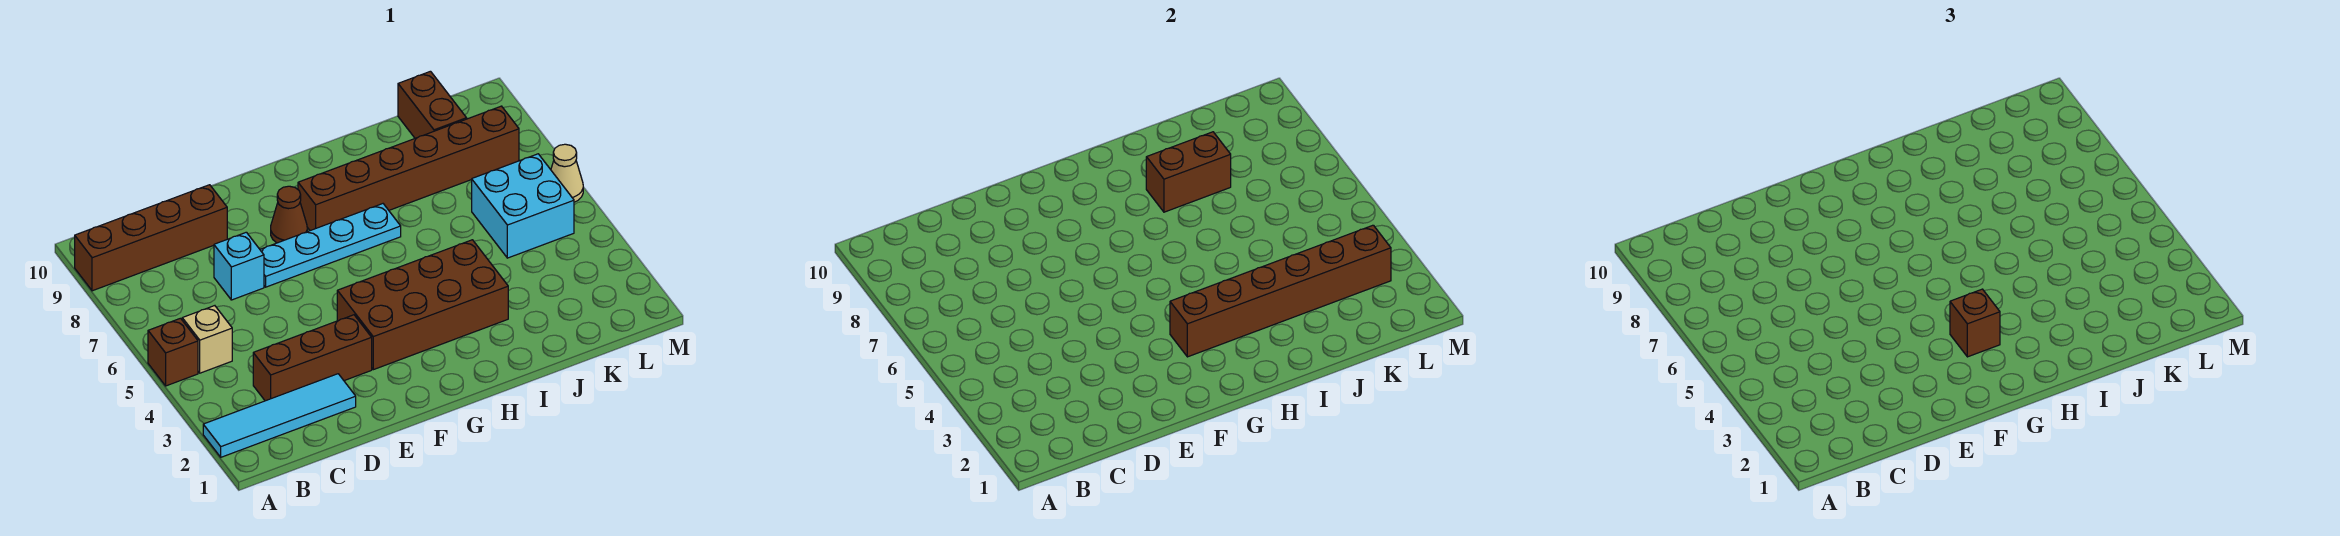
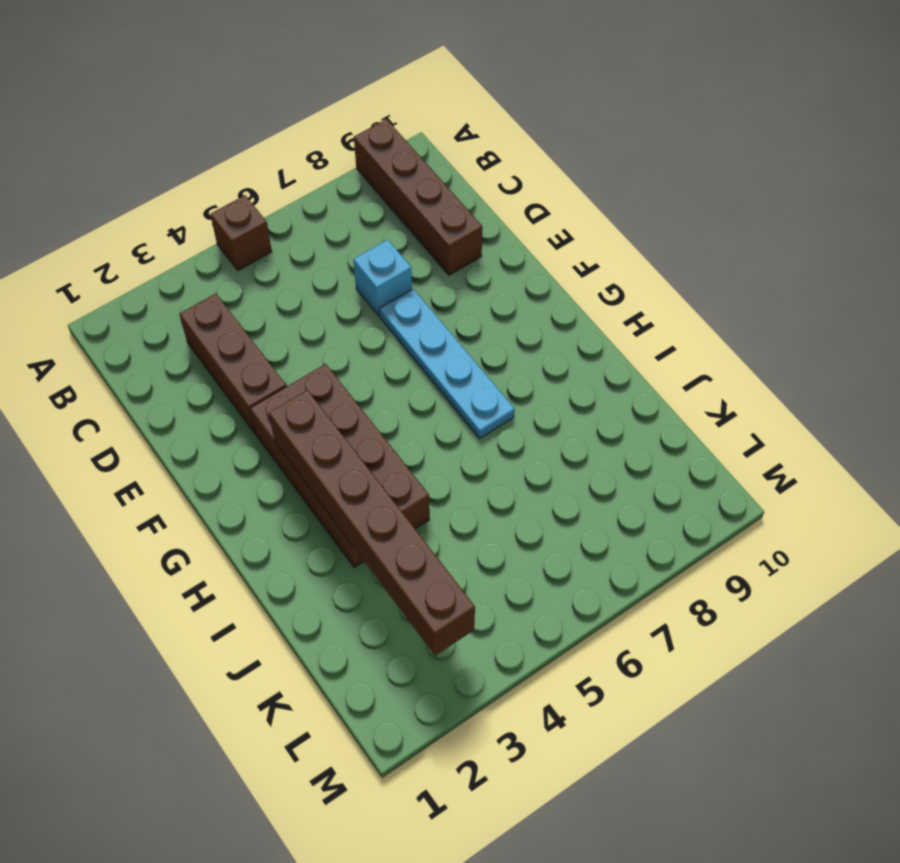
none -> cyan 1x4 tile [203,374,356,457]
none -> tan 1x1 brick [182,306,232,373]
none -> brown 1x1 cone [271,186,307,243]

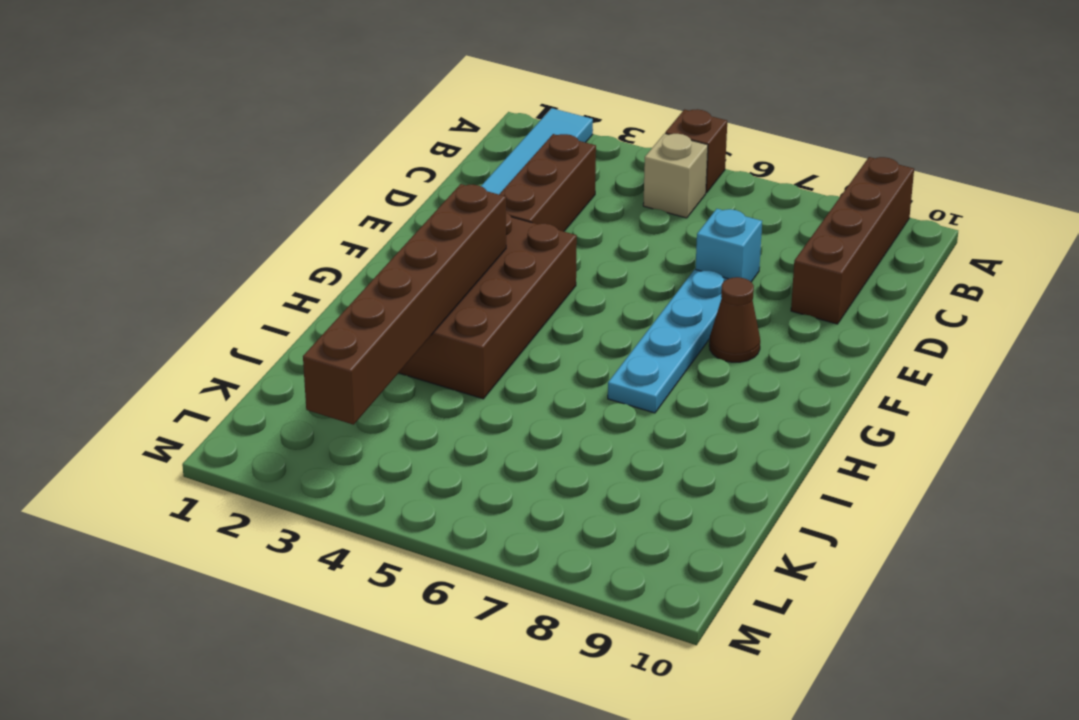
none -> brown 1x6 brick [298,106,519,231]
none -> cyan 2x2 brick [472,154,574,258]
none -> brown 1x2 brick [398,71,467,138]

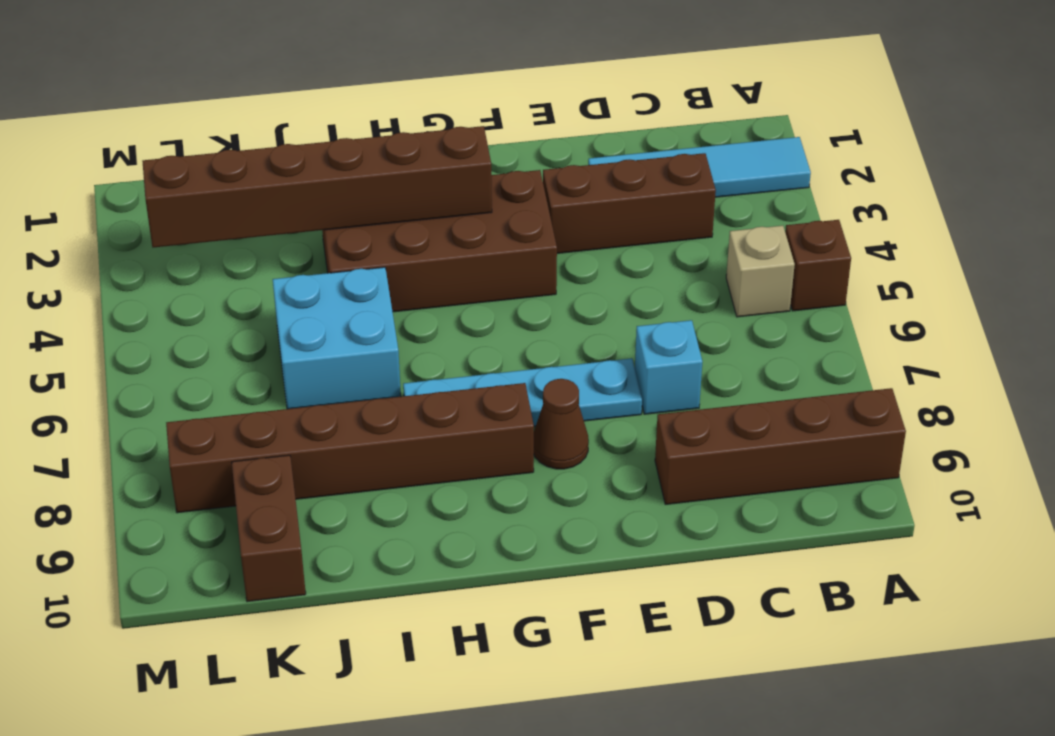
cyan 2x2 brick [273,267,401,409] -> cyan 2x2 brick moved to [472,154,574,258]
none -> tan 1x1 cone [551,144,583,202]
none -> brown 1x2 brick [1146,132,1231,212]
none -> brown 1x1 brick [1950,289,2000,357]

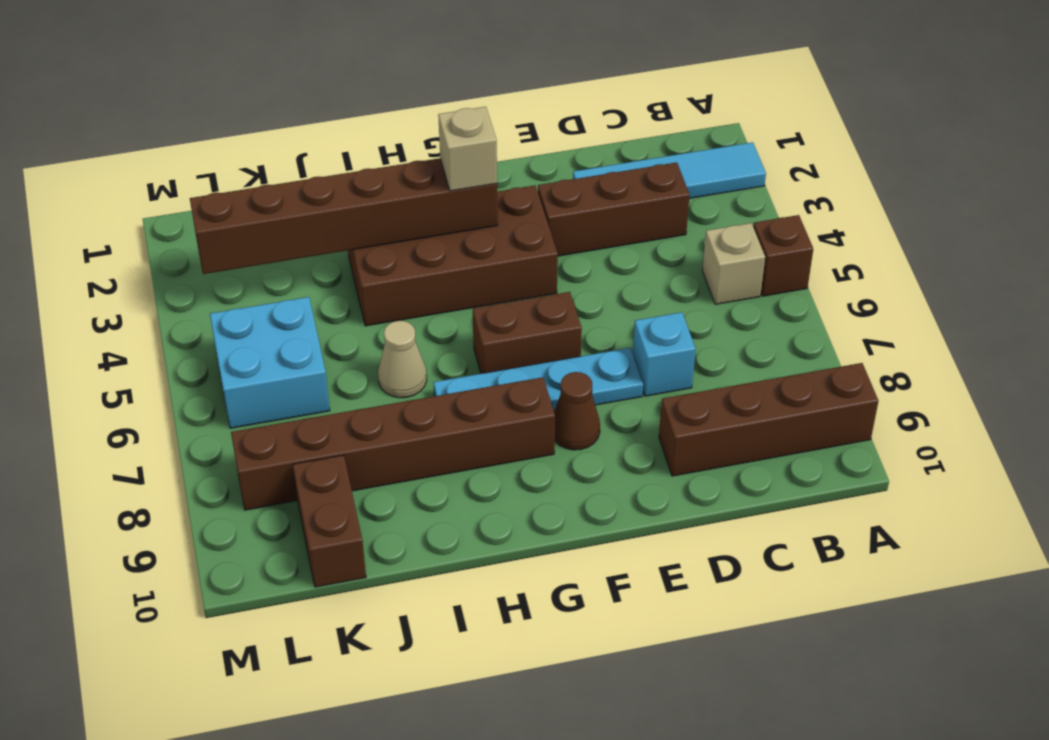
brown 1x2 brick [473,292,582,374] -> brown 1x2 brick moved to [1146,132,1231,212]
tan 1x1 brick [438,107,497,191] -> brown 1x1 brick [1950,289,2000,357]
tan 1x1 cone [378,321,427,398] -> tan 1x1 cone moved to [551,144,583,202]

